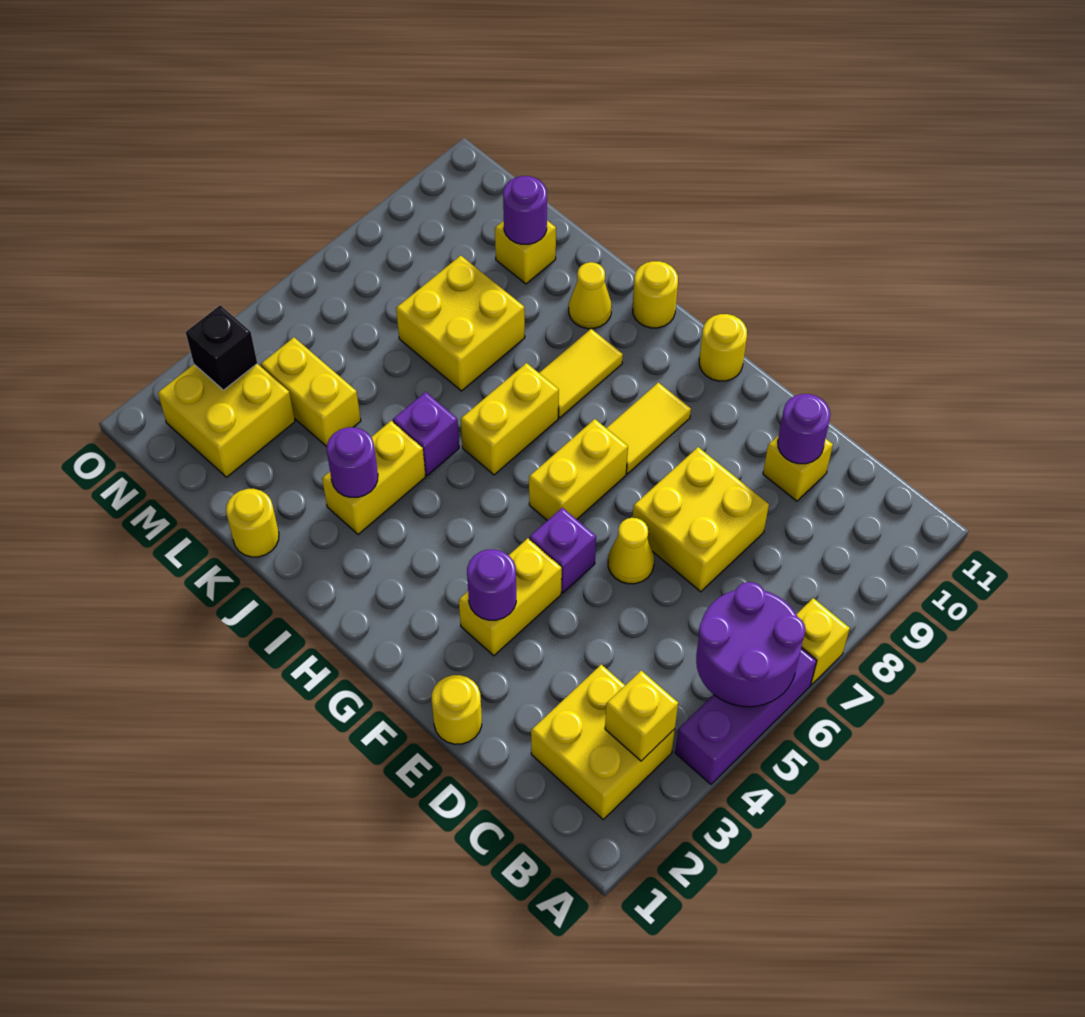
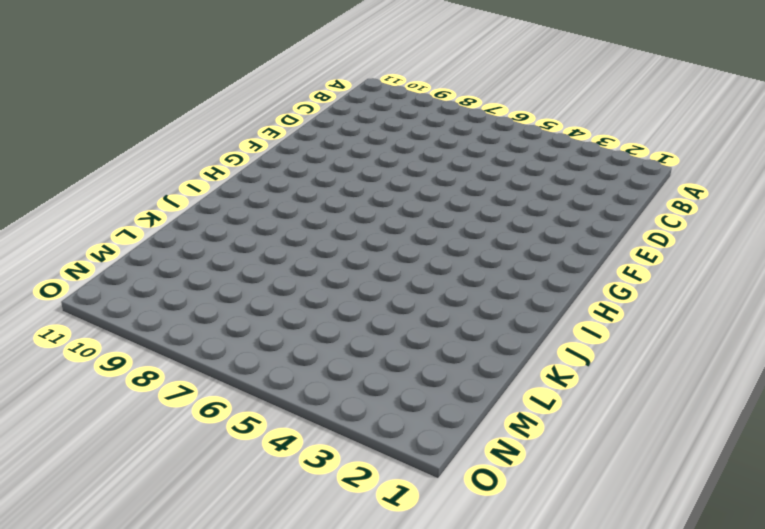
none -> purple 1x3 brick [675,648,817,784]
none -> yellow 1x1 brick [796,598,850,685]
none -> yellow 2x2 brick [531,664,675,819]
none -> yellow 2x2 brick [633,447,769,592]

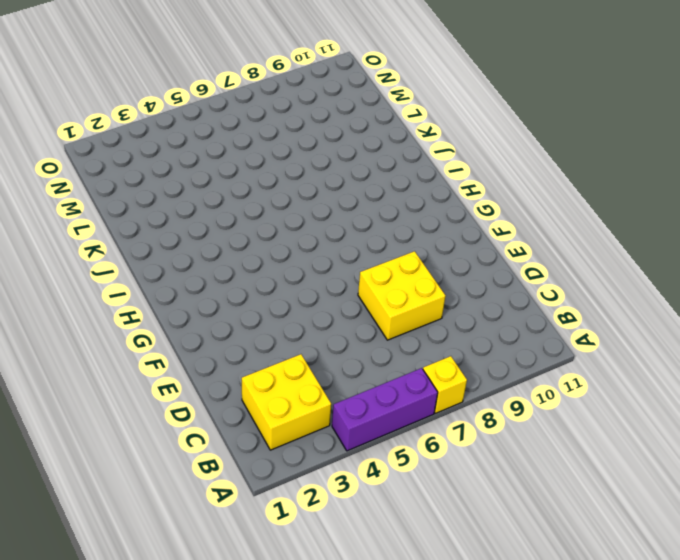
none -> yellow 1x1 brick [763,435,833,501]
none -> yellow 1x1 round brick [432,675,482,744]
none -> yellow 1x1 cone [608,518,654,584]
none -> yellow 1x2 brick [459,538,562,656]

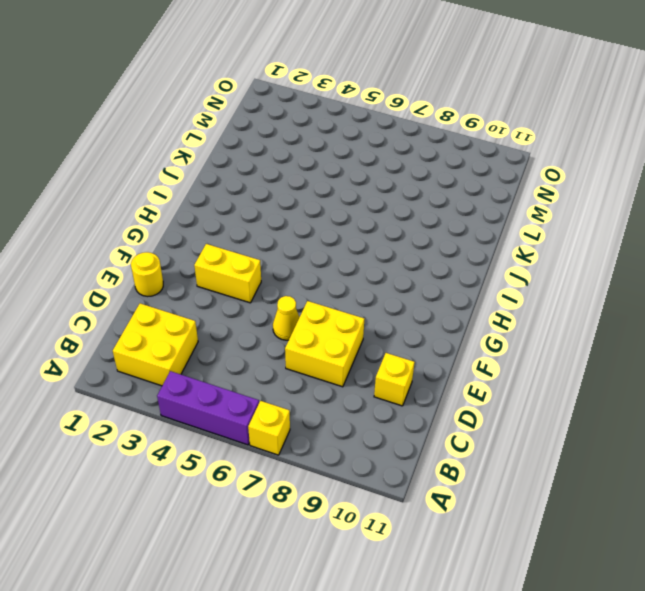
none -> purple 1x1 brick [530,508,596,593]
none -> yellow 1x2 brick [529,419,628,521]
none -> yellow 1x2 tile [607,383,691,474]
none -> yellow 1x1 round brick [699,314,747,381]

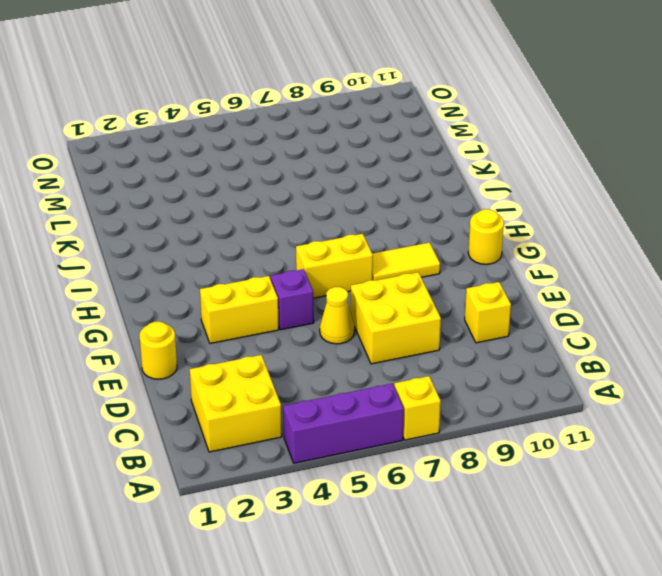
none -> yellow 1x2 brick [461,363,559,475]
none -> yellow 1x2 tile [540,329,623,418]
none -> yellow 1x1 round brick [633,261,678,328]
none -> yellow 1x2 brick [322,421,426,535]

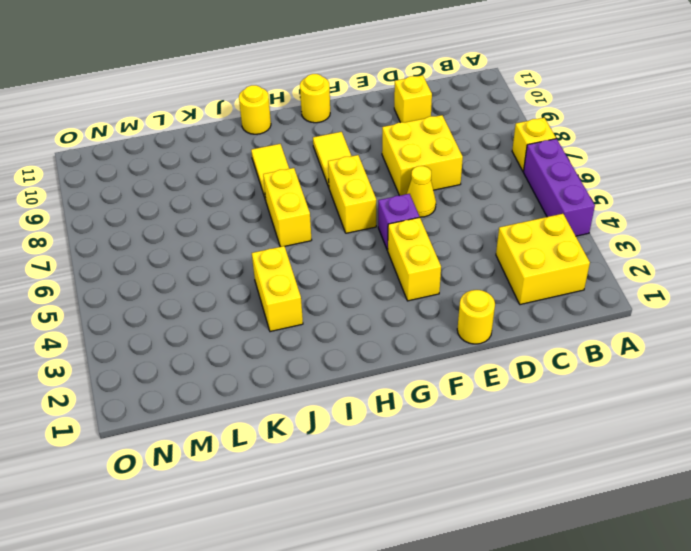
none -> purple 1x1 brick [393,392,459,475]
none -> yellow 1x1 cone [569,262,612,329]
none -> yellow 1x1 round brick [226,489,279,557]
none -> yellow 2x2 brick [396,256,525,391]

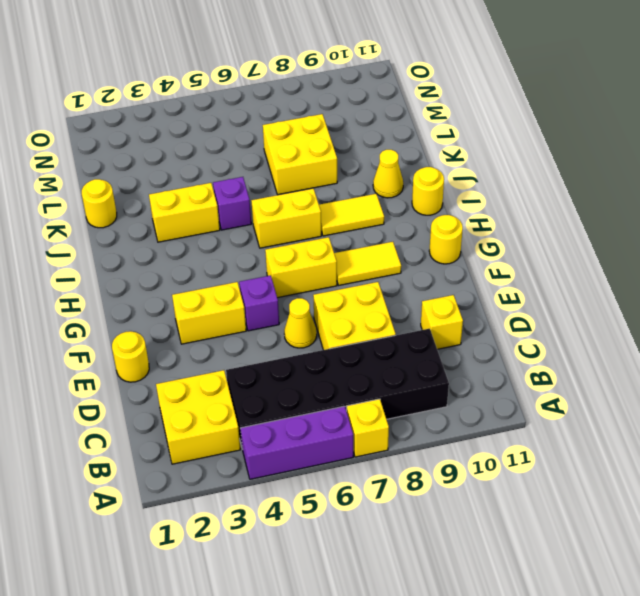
black 2x6 brick [226,329,449,446] -> none
none -> yellow 1x2 brick [261,338,361,447]
none -> yellow 1x1 brick [495,221,556,284]
none -> yellow 2x2 brick [158,364,295,477]
none -> purple 2x2 round brick [696,582,805,707]

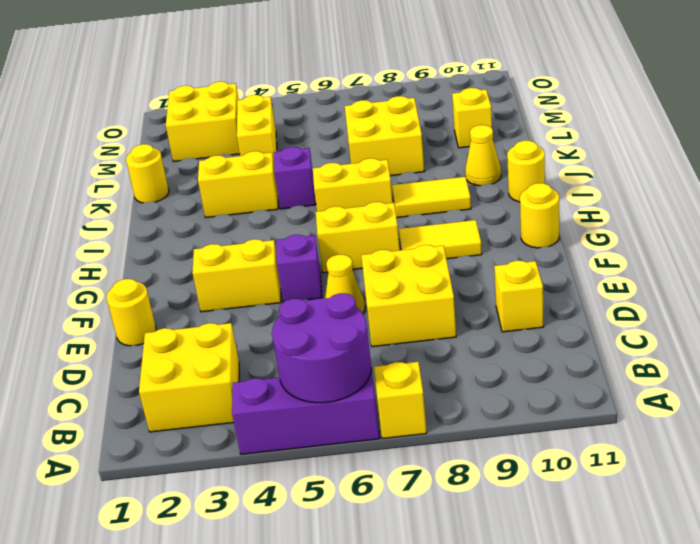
none -> yellow 1x1 brick [605,671,678,761]
none -> purple 1x1 round brick [778,394,830,464]
none -> purple 1x1 round brick [467,549,516,620]
none -> purple 1x1 round brick [327,427,378,497]

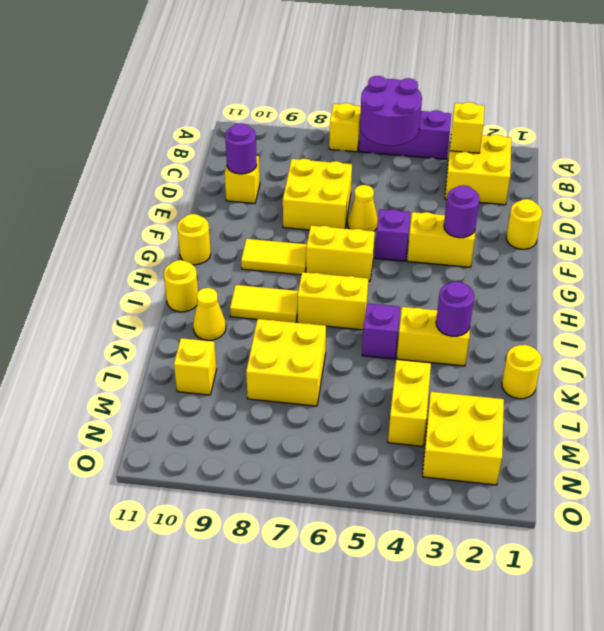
none -> purple 1x1 round brick [503,176,547,244]
none -> black 1x1 brick [186,305,257,390]

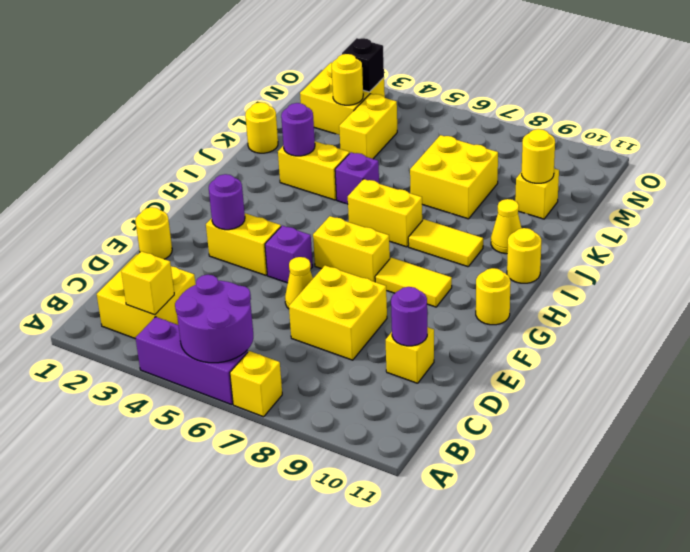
yellow 1x1 round brick [522,129,555,183] -> purple 1x1 round brick [503,176,547,244]
yellow 1x1 round brick [332,54,363,105] -> none

